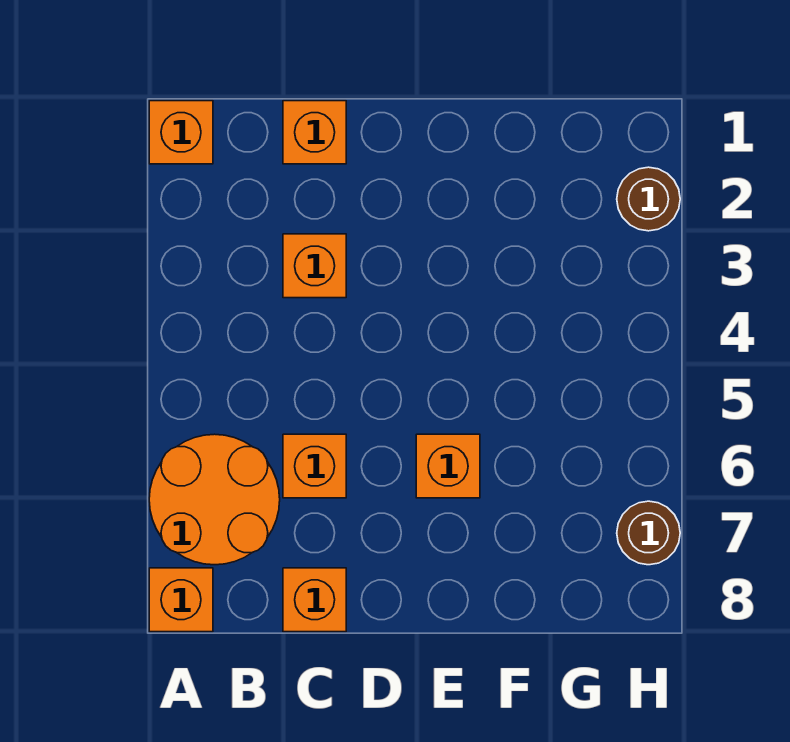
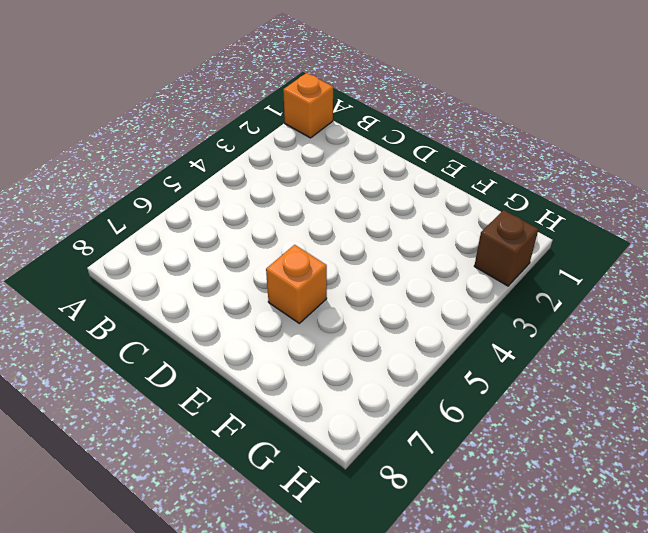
brown 1x1 brick [474,210,539,286] -> brown 1x1 round brick [617,167,680,231]
none -> orange 2x2 round brick [149,434,280,565]
none -> orange 1x1 brick [149,568,213,632]

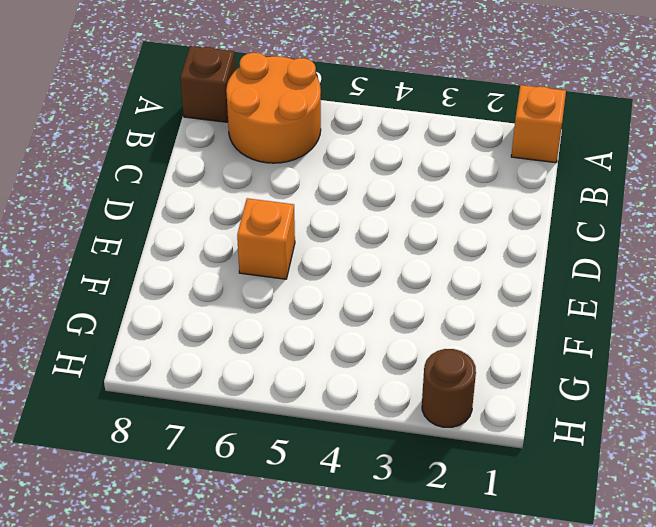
brown 1x1 brick [180,46,235,122] -> orange 1x1 brick [149,568,213,632]
none -> orange 1x1 brick [283,101,346,164]
none -> orange 1x1 brick [283,234,346,298]

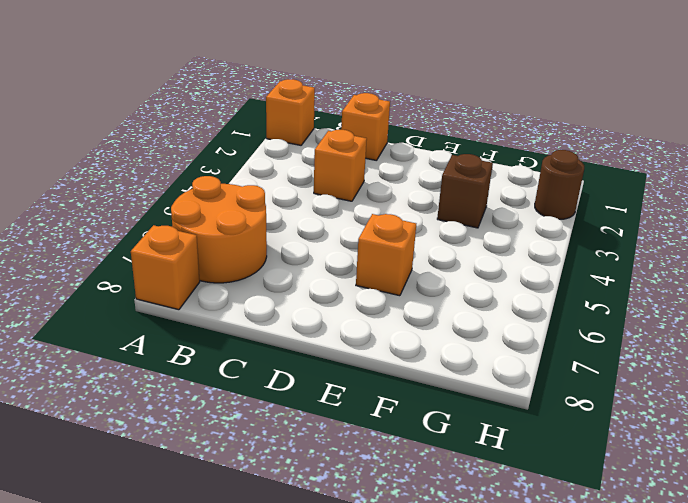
brown 1x1 brick [437,154,493,228] -> none
none -> orange 1x1 brick [283,434,346,498]
none -> orange 1x1 brick [283,568,346,632]

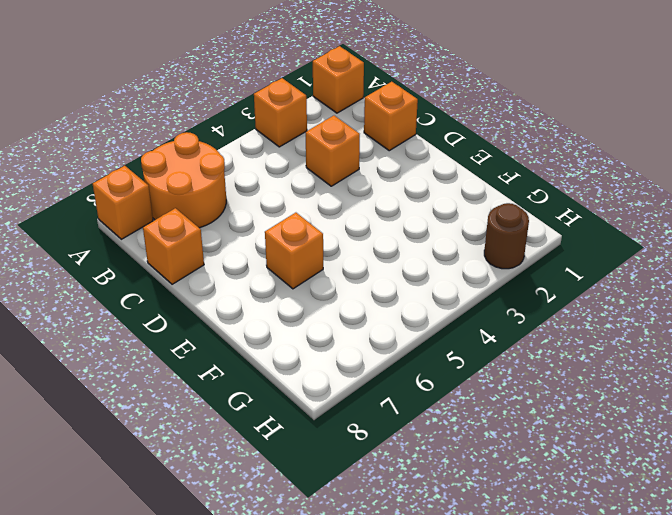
orange 1x1 brick [254,78,307,147] -> orange 1x1 brick moved to [283,434,346,498]
none -> brown 1x1 round brick [617,501,680,565]

